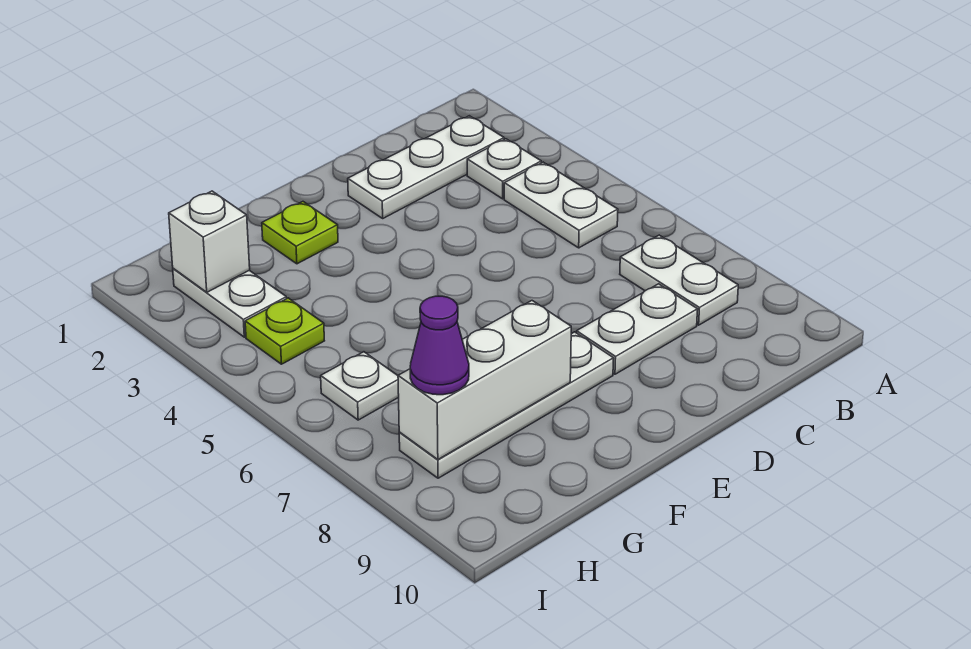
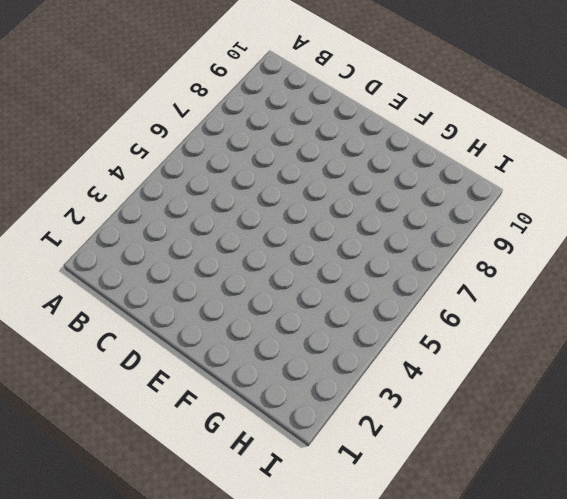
none -> white 1x3 plate [348,116,504,218]
none -> white 1x1 plate [467,139,541,199]
none -> white 1x2 plate [504,162,618,248]

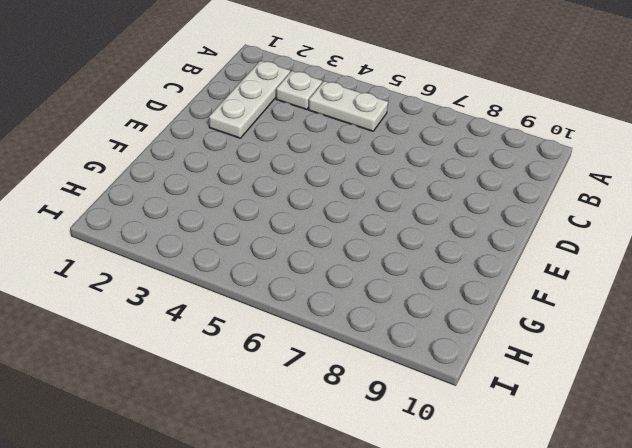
none -> white 1x2 plate [620,235,738,325]
none -> white 1x2 plate [577,284,698,374]
none -> white 1x4 plate [399,332,614,478]

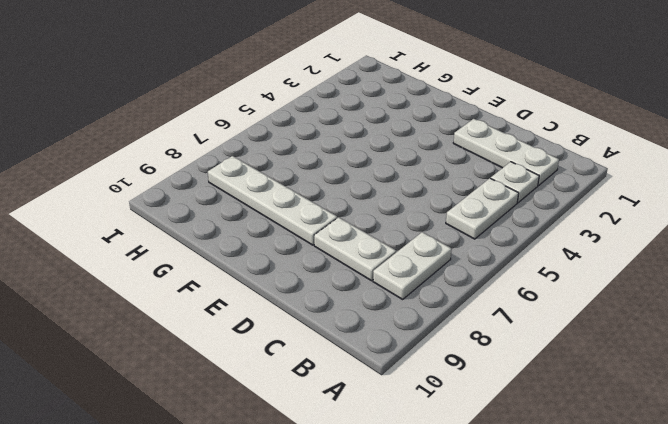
none -> lime 1x1 plate [262,202,338,264]
none -> white 1x2 plate [173,268,287,337]
none -> lime 1x1 plate [245,298,324,364]

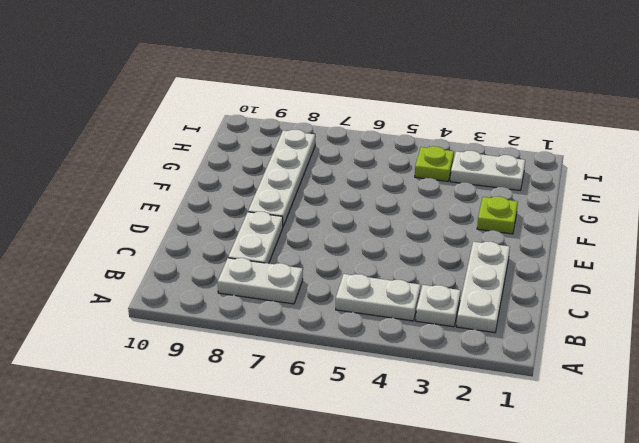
none -> white 1x1 plate [321,352,399,420]
none -> white 1x3 brick [398,301,572,459]
none -> white 1x1 brick [169,191,250,292]

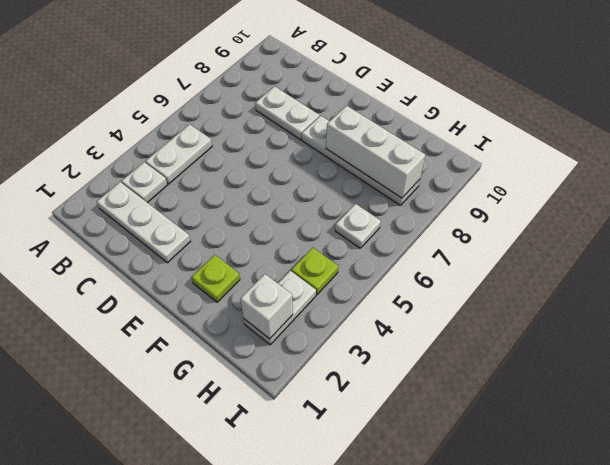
none -> white 1x2 plate [620,235,738,325]
none -> purple 1x1 cone [410,296,469,395]

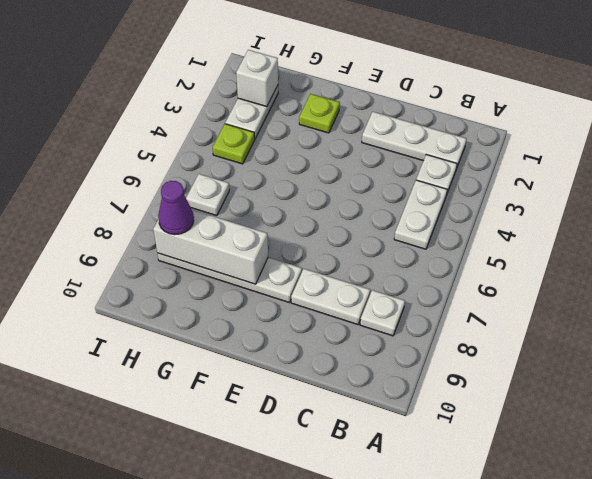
white 1x1 plate [360,290,405,336] -> white 1x2 plate [620,235,738,325]

